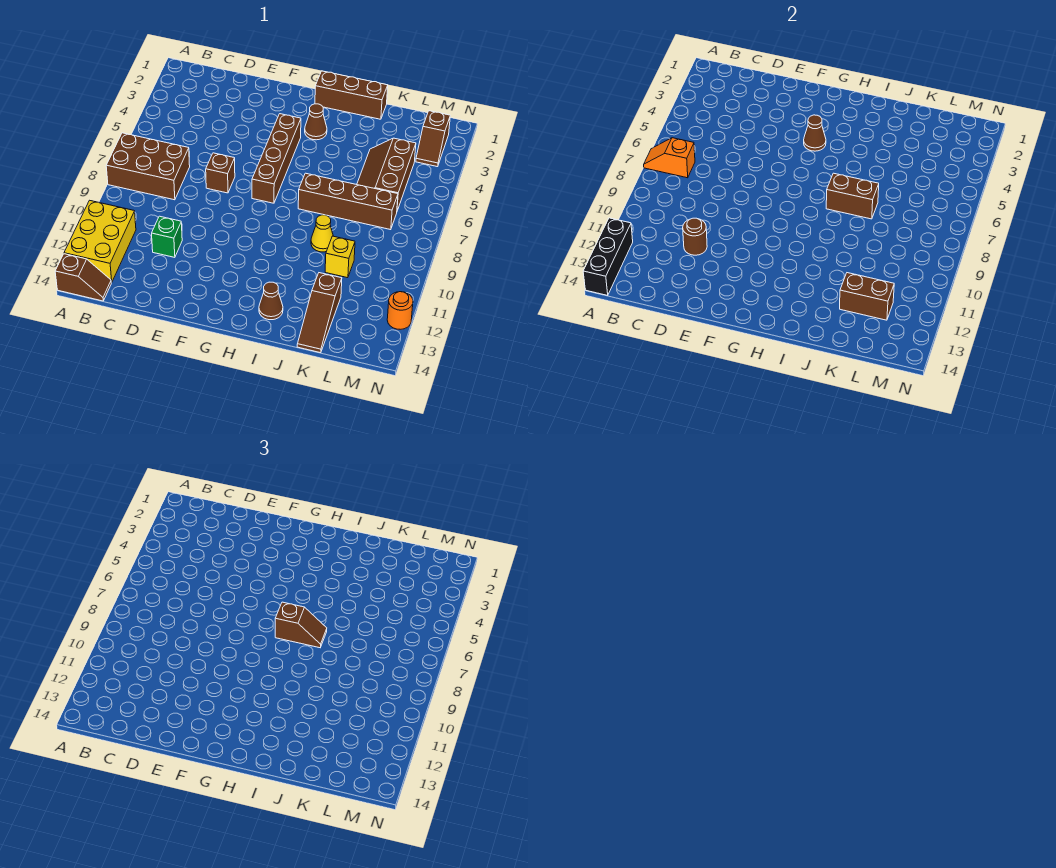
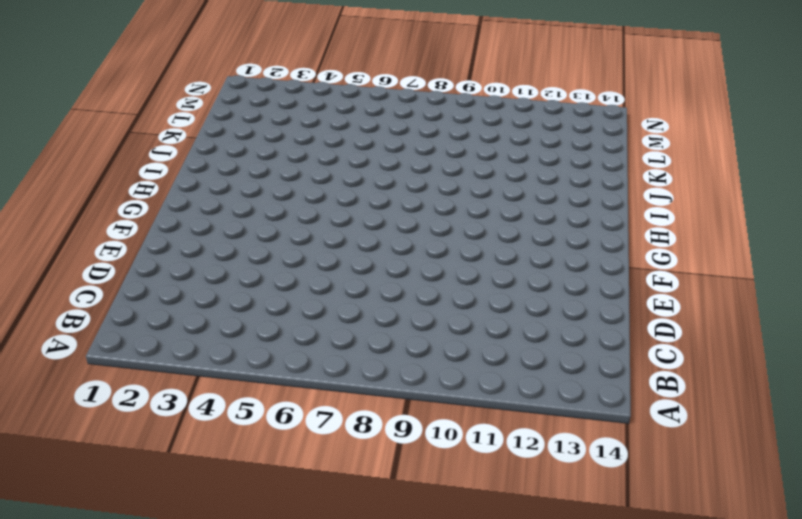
none -> brown 2x3 brick [106,133,190,200]
none -> yellow 2x3 brick [64,200,136,282]
none -> brown 1x2 slope [55,254,112,301]

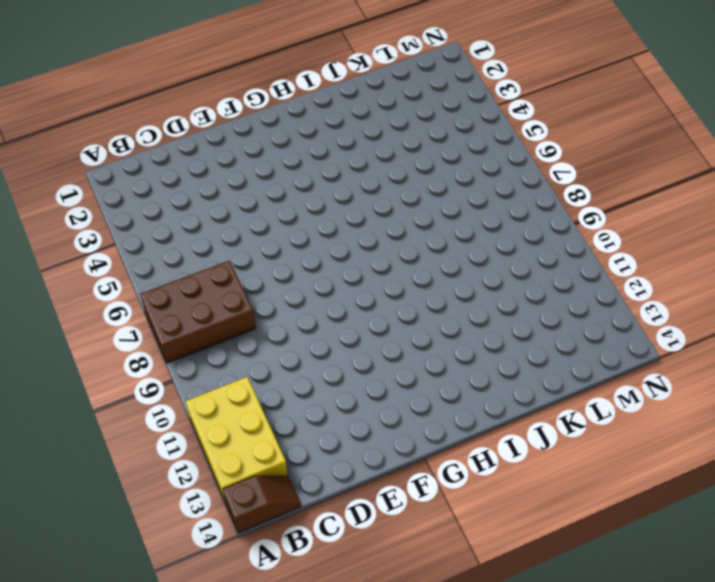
none -> green 1x1 brick [152,216,182,257]
none -> brown 1x1 brick [206,153,235,193]
none -> brown 1x4 brick [252,114,301,203]

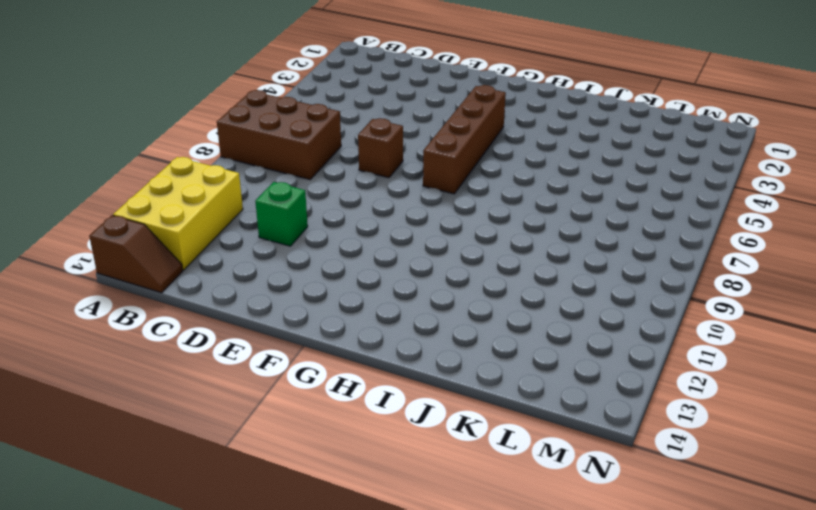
none -> brown 1x3 brick [315,71,388,119]
none -> brown 1x1 cone [305,104,327,140]
none -> brown 1x4 brick [298,173,398,230]

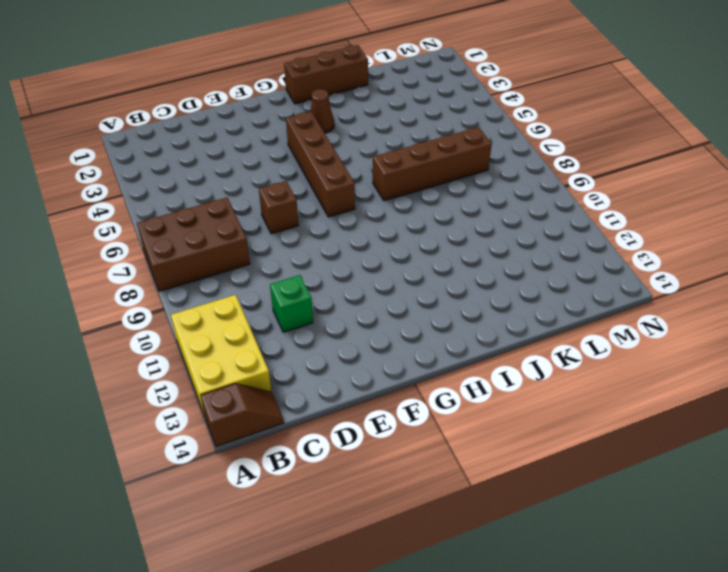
none -> brown 1x1 cone [259,282,283,320]
none -> yellow 1x1 cone [311,215,333,252]
none -> brown 2x3 slope [357,138,416,211]

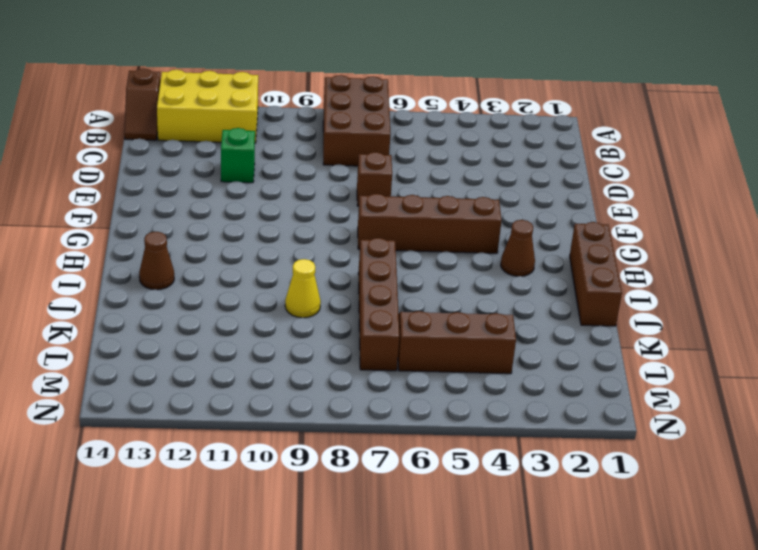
none -> yellow 1x1 brick [325,236,355,278]
none -> brown 1x3 slope [297,273,342,353]
none -> brown 1x2 slope [416,111,450,167]

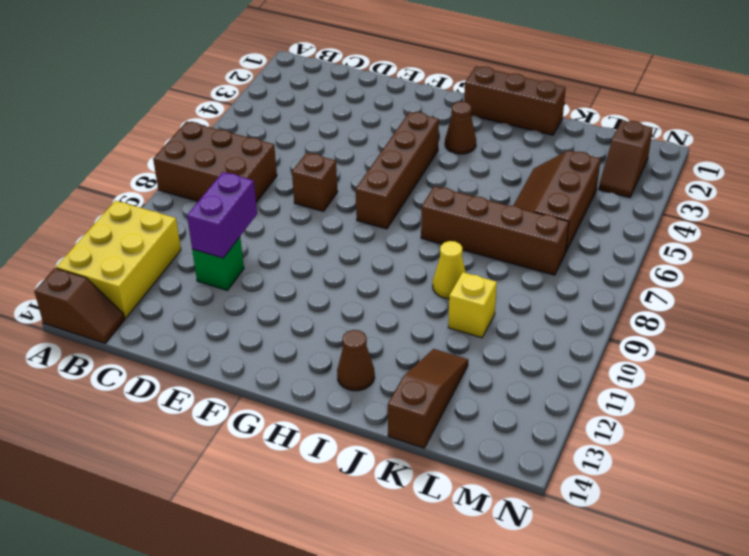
purple 1x2 brick [187,172,257,258] -> brown 1x1 round brick [683,218,707,255]
brown 1x3 slope [388,349,468,448] -> brown 1x3 slope turned to [297,273,342,353]
none -> orange 1x1 round brick [387,292,413,329]
none -> orange 1x2 slope [644,138,695,178]
none -> black 1x3 brick [583,218,633,295]

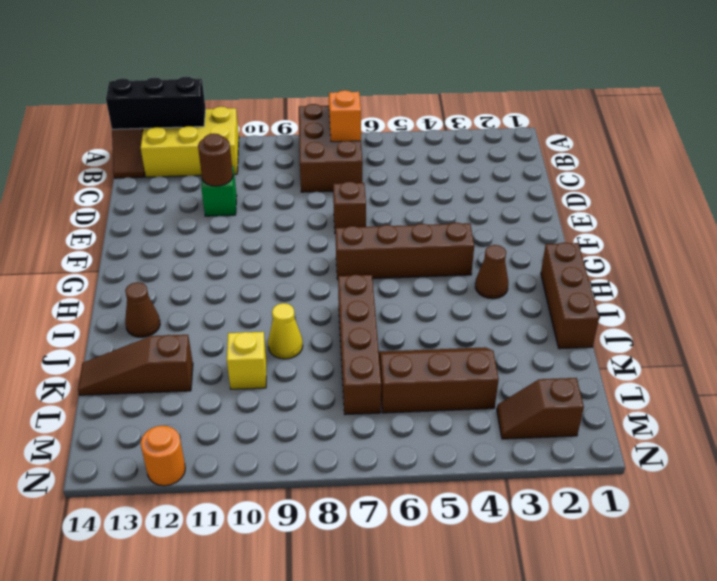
none -> brown 1x1 cone [804,115,826,151]
none -> brown 1x2 brick [826,173,879,219]
none -> brown 1x2 brick [840,273,894,320]

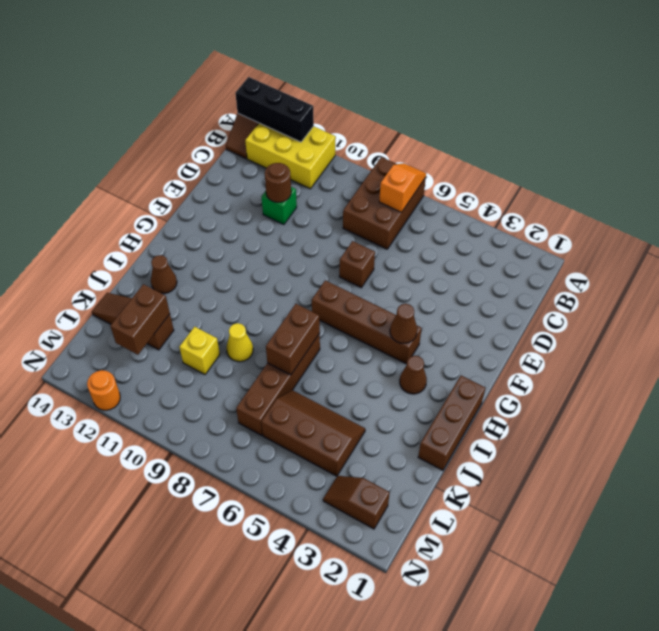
none -> brown 1x2 slope [275,602,327,648]

